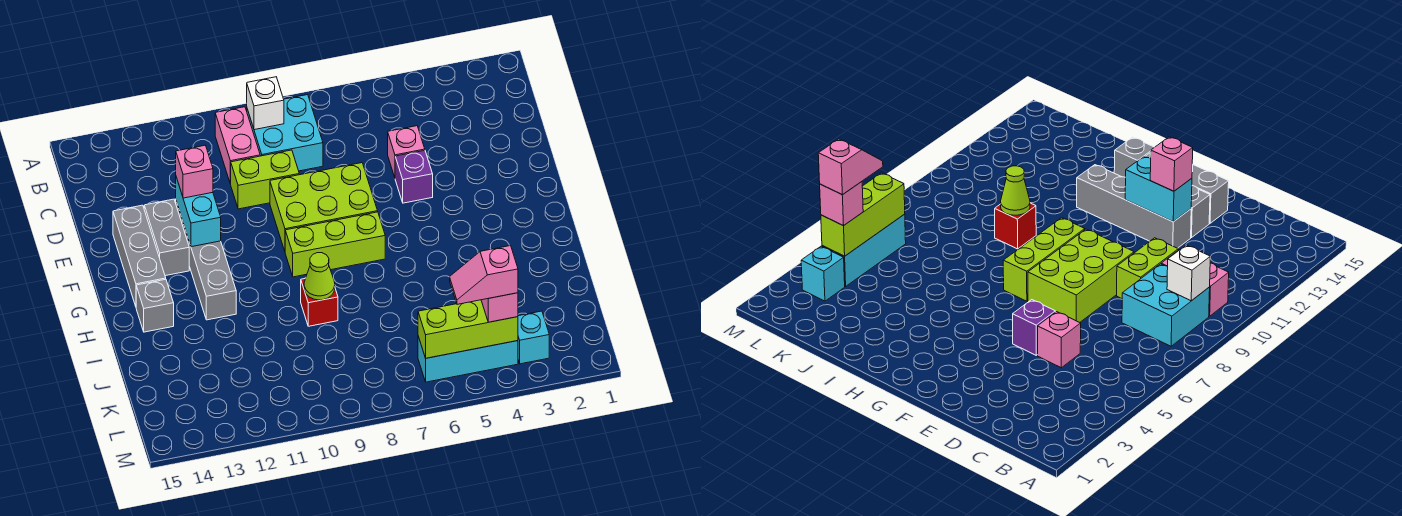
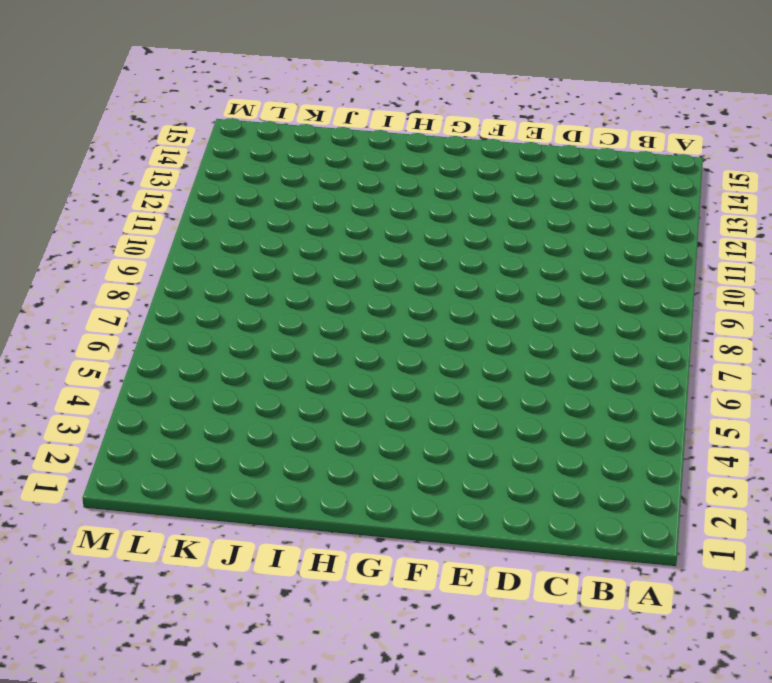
none -> cyan 2x2 brick [247,95,323,171]
none -> pink 1x2 brick [215,107,260,184]
none -> pink 1x1 brick [388,126,425,177]

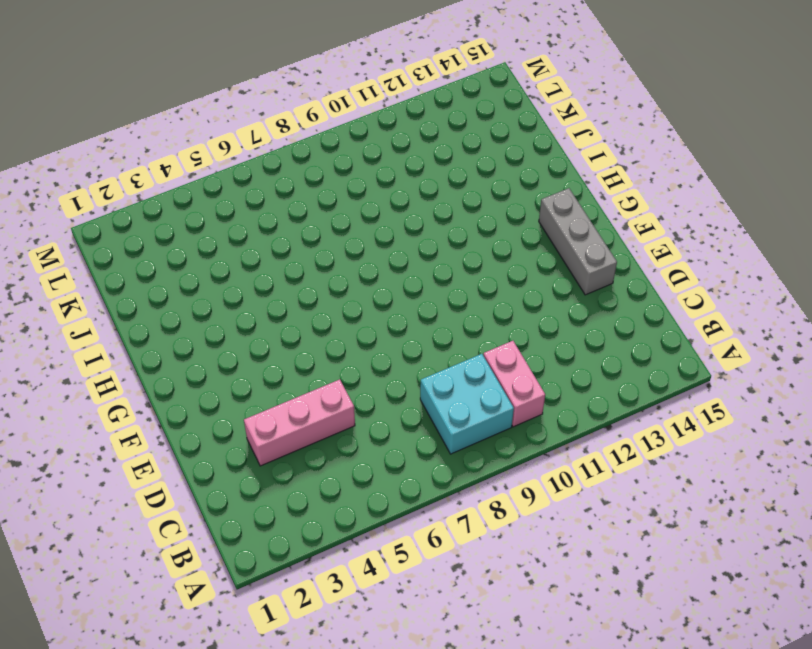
pink 1x3 brick [244,379,355,466] -> pink 1x1 brick [388,126,425,177]
none -> lime 1x2 brick [231,150,299,209]
none -> purple 1x1 brick [395,150,433,203]
none -> lime 2x3 brick [270,163,378,251]

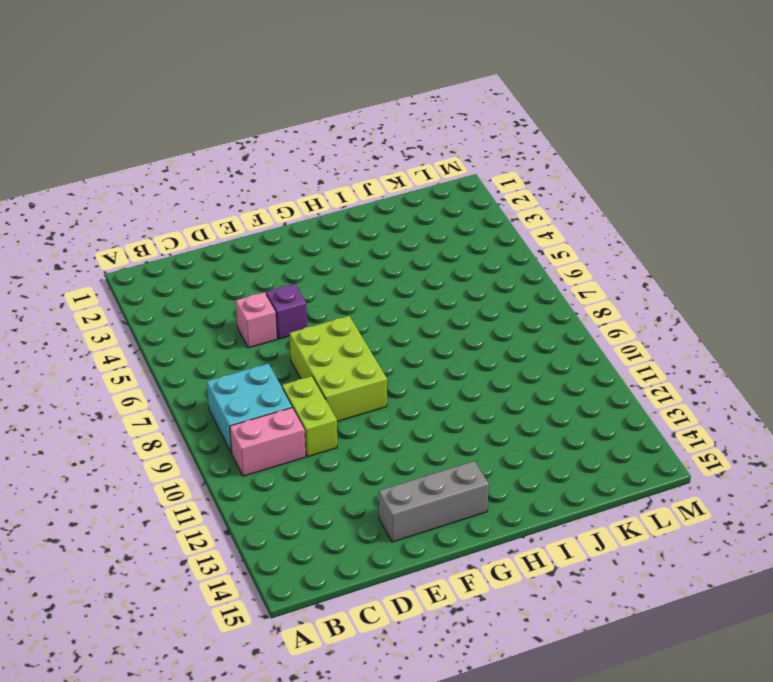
none -> grey 1x4 brick [176,201,236,320]
none -> grey 1x2 brick [144,199,189,276]
none -> lime 1x3 brick [285,212,385,277]

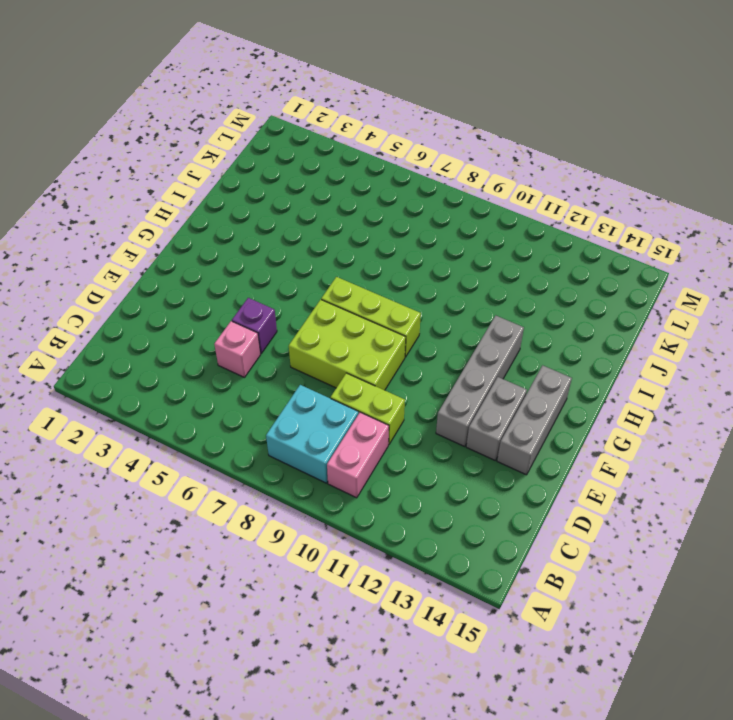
none -> grey 1x1 brick [136,279,174,332]
none -> red 1x1 brick [301,279,338,326]
none -> cyan 1x1 brick [518,311,549,364]

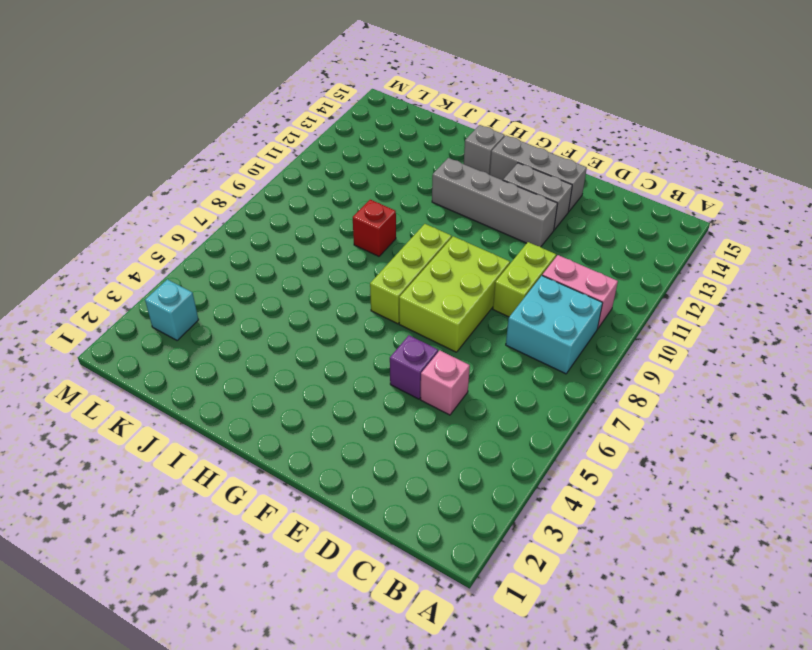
none -> cyan 1x3 brick [418,336,518,382]
none -> white 1x1 brick [247,77,284,130]
none -> cyan 1x2 brick [176,177,221,247]

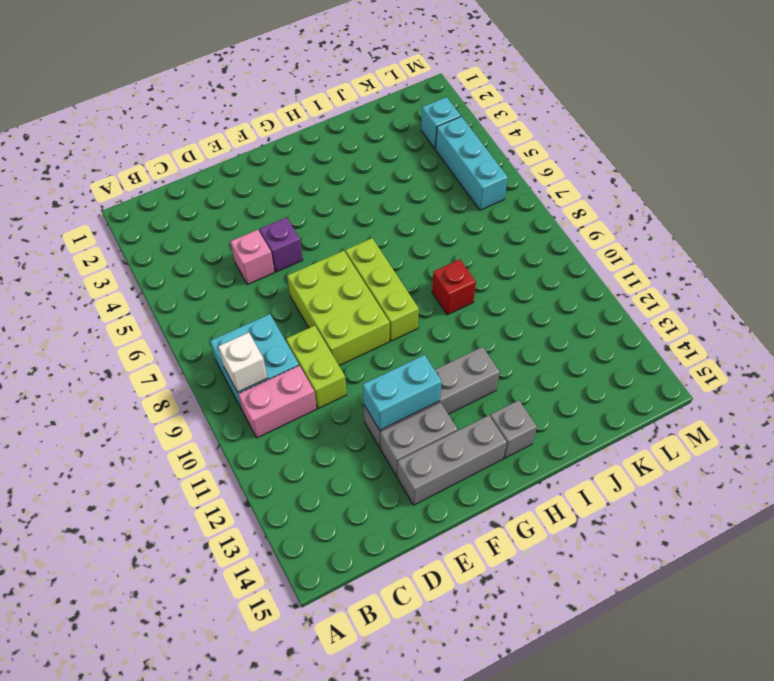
none -> lime 1x1 cone [304,253,335,300]
none -> lime 1x3 brick [418,300,518,358]
none -> pink 1x1 brick [176,145,213,198]

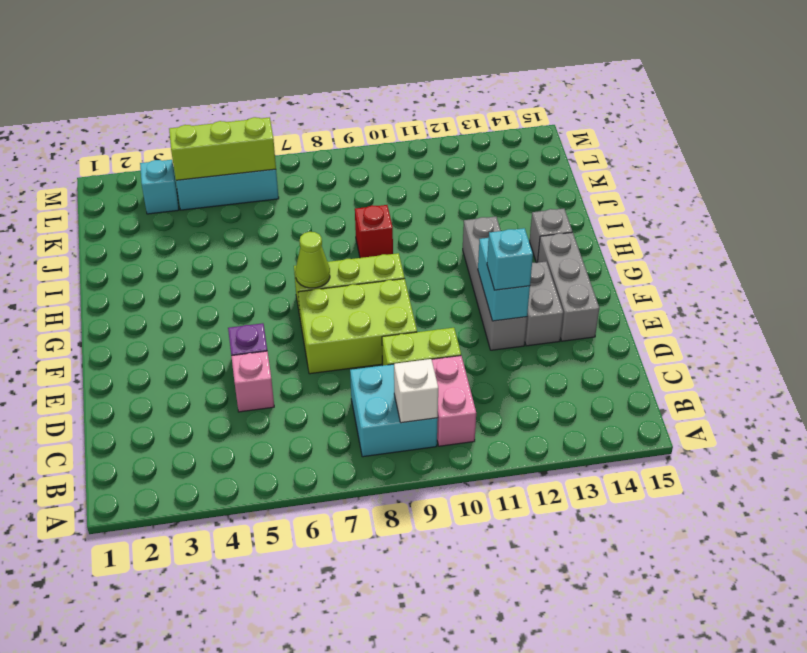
cyan 1x1 brick [487,228,533,290] -> pink 1x1 brick [176,145,213,198]
lime 1x1 cone [295,232,330,288] -> lime 1x1 cone moved to [304,253,335,300]
none -> pink 1x1 brick [481,293,518,322]
none -> pink 1x2 slope [450,246,518,304]

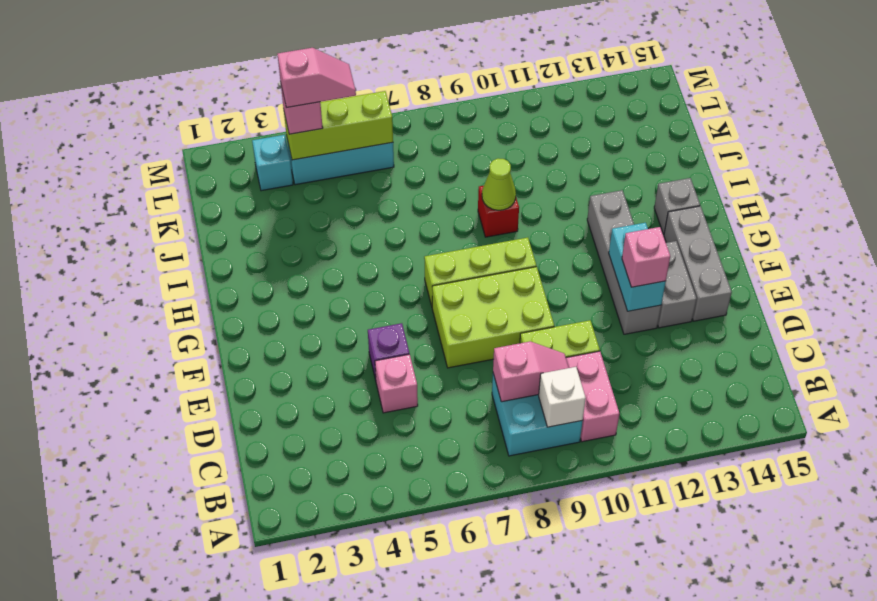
pink 1x2 slope [493,342,569,402] -> none

